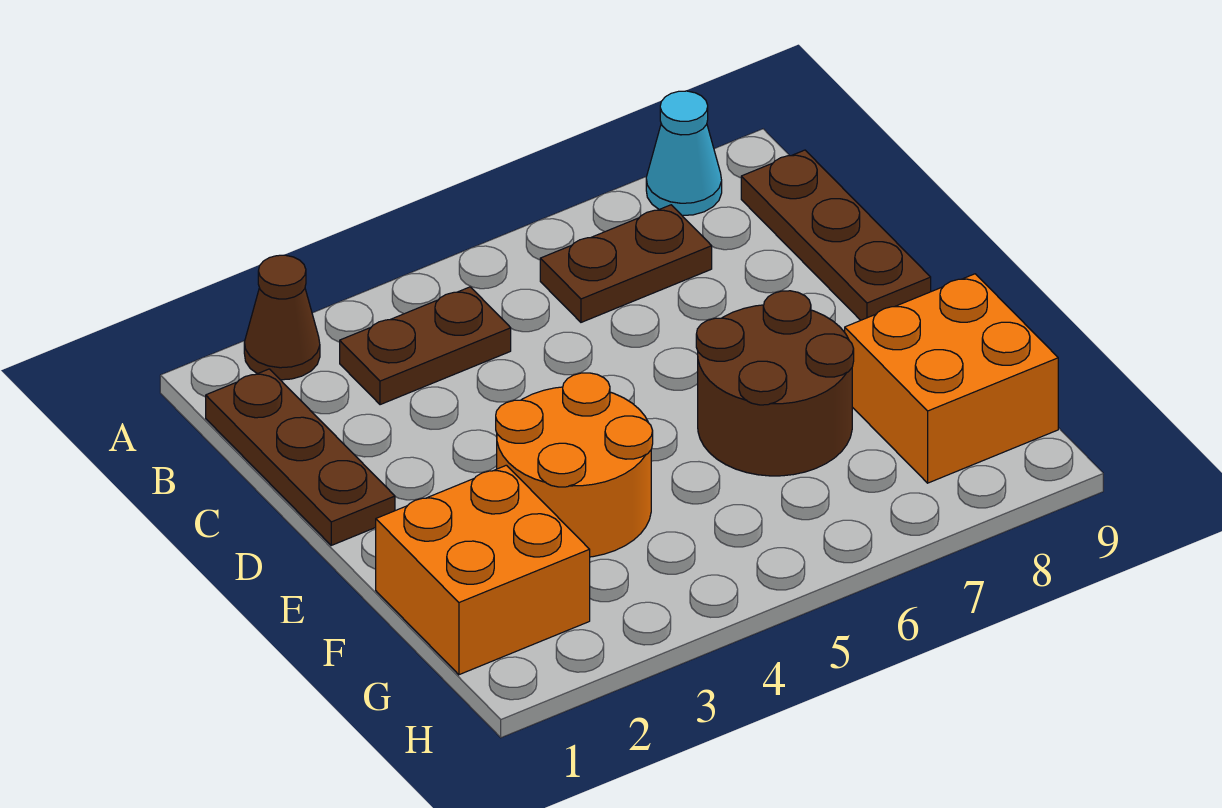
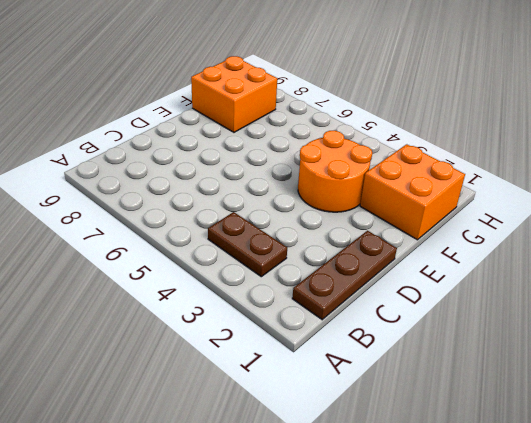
none -> brown 1x1 cone [244,255,320,380]
none -> cyan 1x1 cone [646,91,722,216]

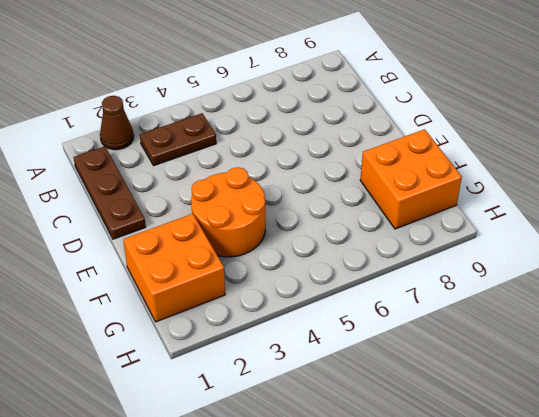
none -> cyan 1x1 cone [646,91,722,216]
none -> brown 1x2 plate [540,205,712,322]

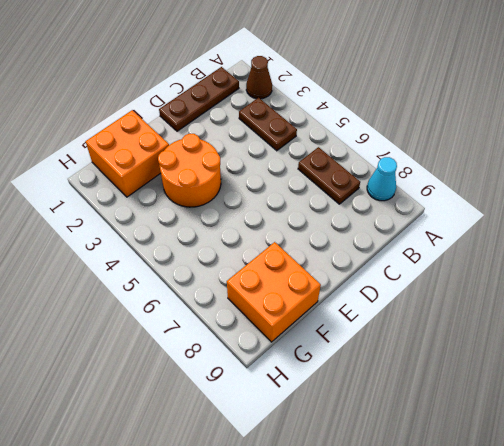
none -> brown 1x3 plate [741,150,931,320]
none -> brown 2x2 round brick [696,291,854,476]

